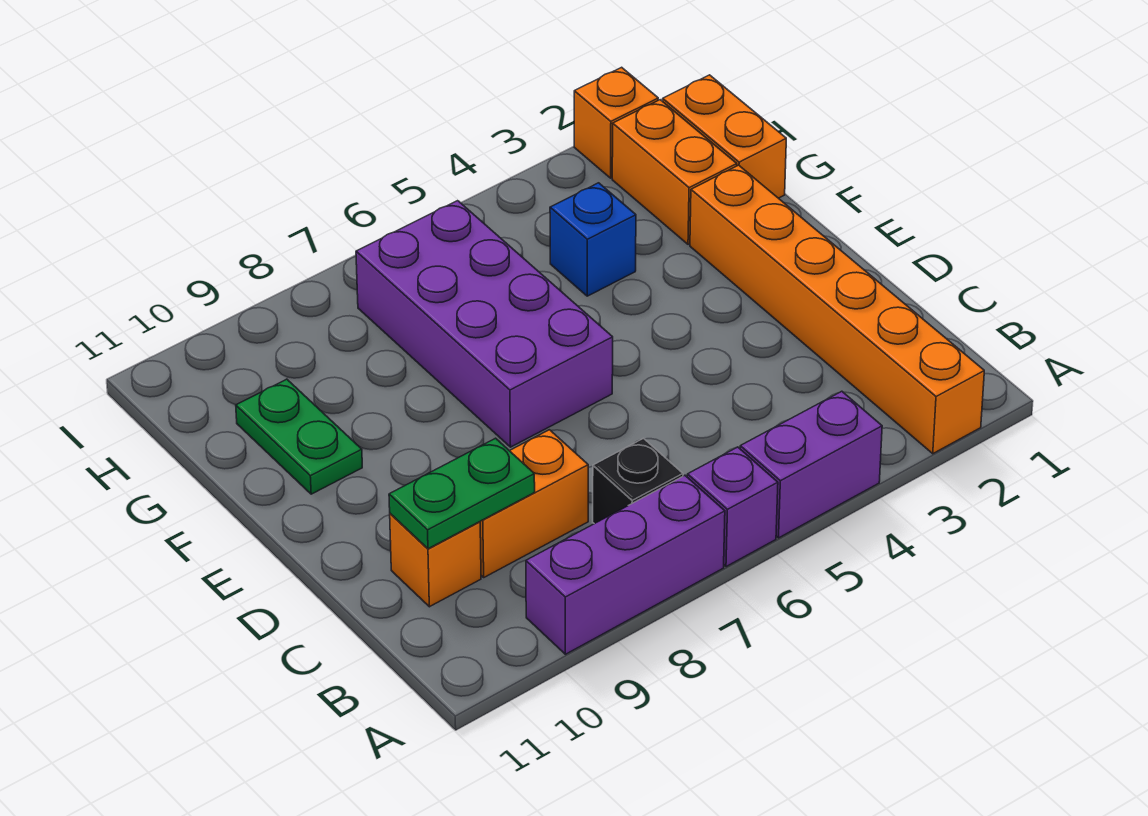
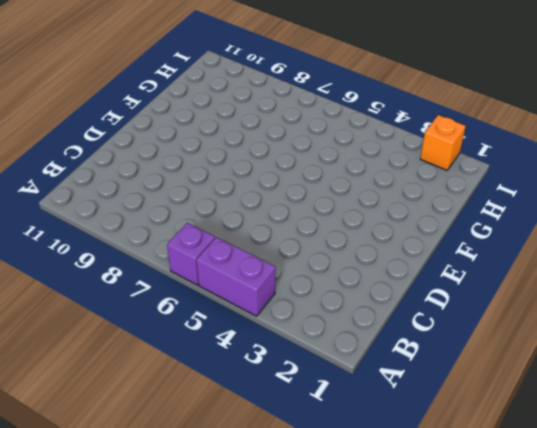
none -> orange 1x6 brick [690,165,984,454]
none -> purple 1x3 brick [526,475,725,654]
none -> black 1x1 brick [593,438,683,524]

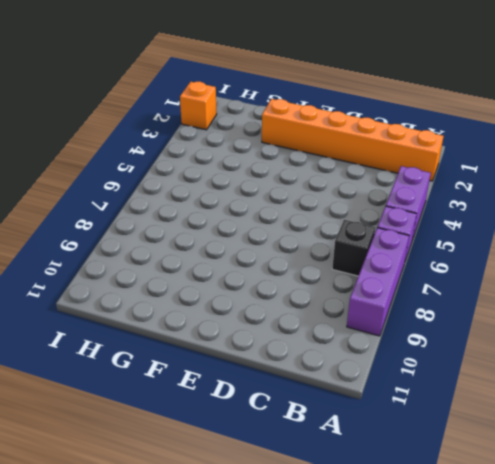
none -> orange 1x2 brick [480,430,588,577]
none -> orange 1x1 brick [390,514,481,607]
none -> purple 2x4 brick [356,201,613,447]

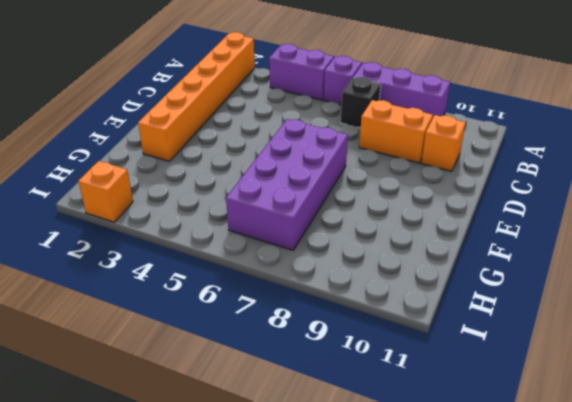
none -> green 1x2 plate [236,379,362,494]
none -> orange 1x2 brick [663,75,786,198]
none -> orange 1x2 brick [612,100,737,244]

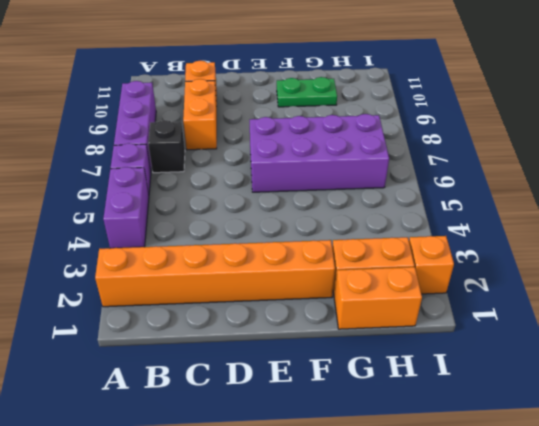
none -> blue 1x1 brick [550,183,636,296]
none -> green 1x2 plate [389,438,535,549]

